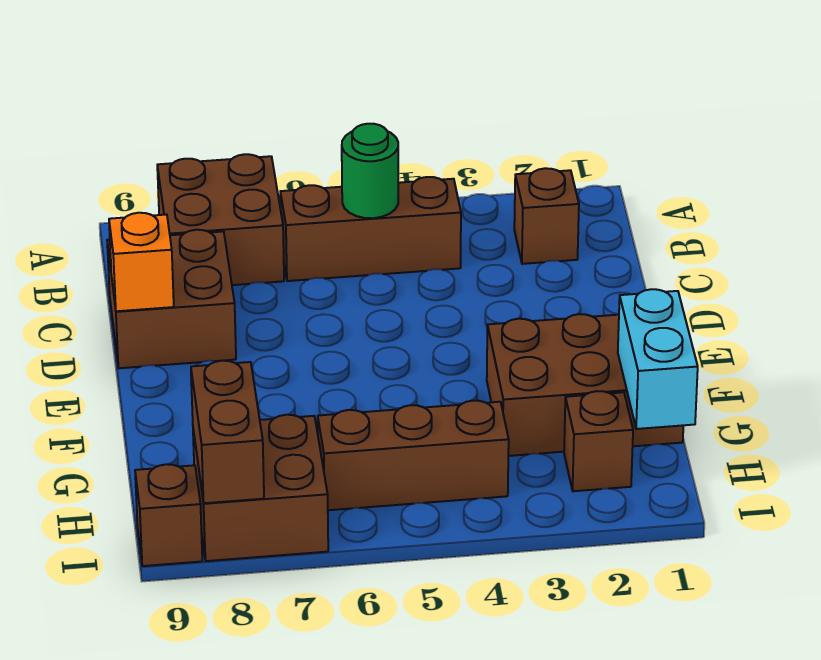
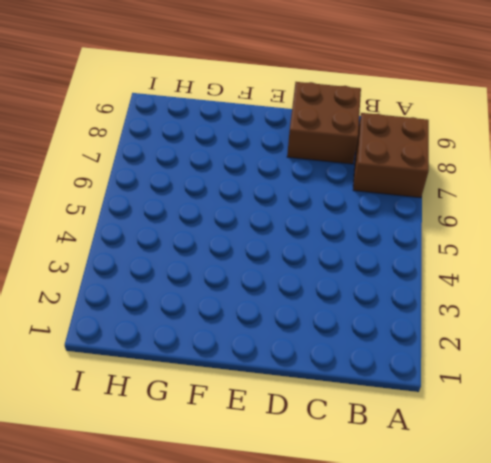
none -> brown 1x1 brick [514,168,579,264]
none -> brown 1x3 brick [280,177,461,281]
none -> brown 2x3 brick [487,314,683,456]

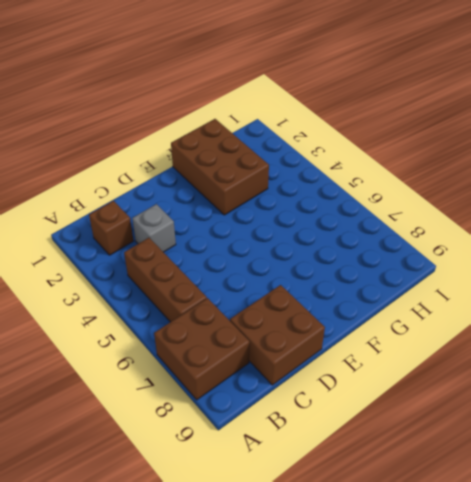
grey 1x1 brick [132,204,176,252] -> none
none -> brown 1x1 brick [564,391,633,491]
none -> brown 1x3 brick [318,401,509,510]
none -> brown 2x2 brick [193,415,328,561]

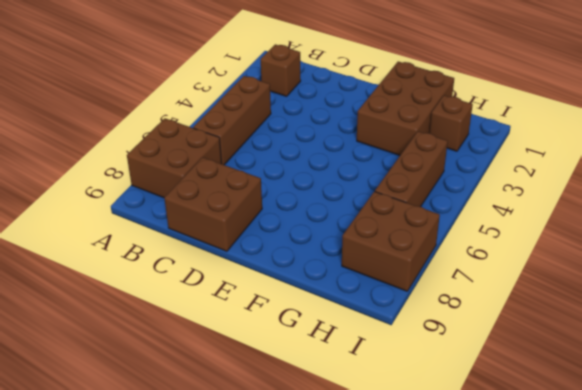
none -> brown 1x1 brick [135,464,202,566]
none -> green 1x1 round brick [342,124,398,218]
none -> orange 1x1 brick [109,213,174,311]

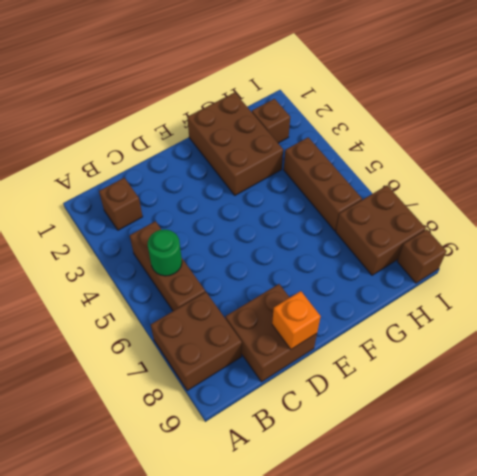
none -> cyan 1x2 brick [618,289,698,429]
none -> brown 1x2 brick [191,361,264,503]

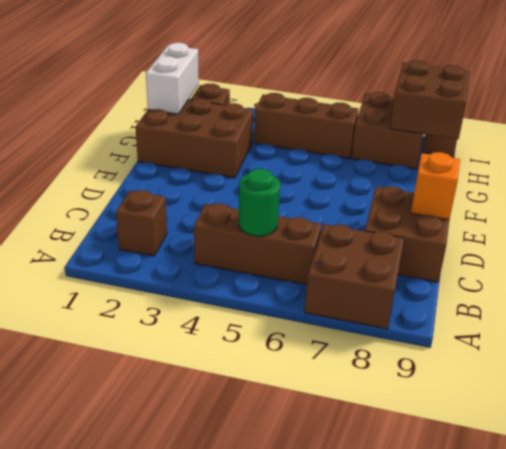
white 1x2 brick [146,43,199,114] -> cyan 1x2 brick [618,289,698,429]
brown 2x2 brick [390,60,469,139] -> brown 1x2 brick [191,361,264,503]

